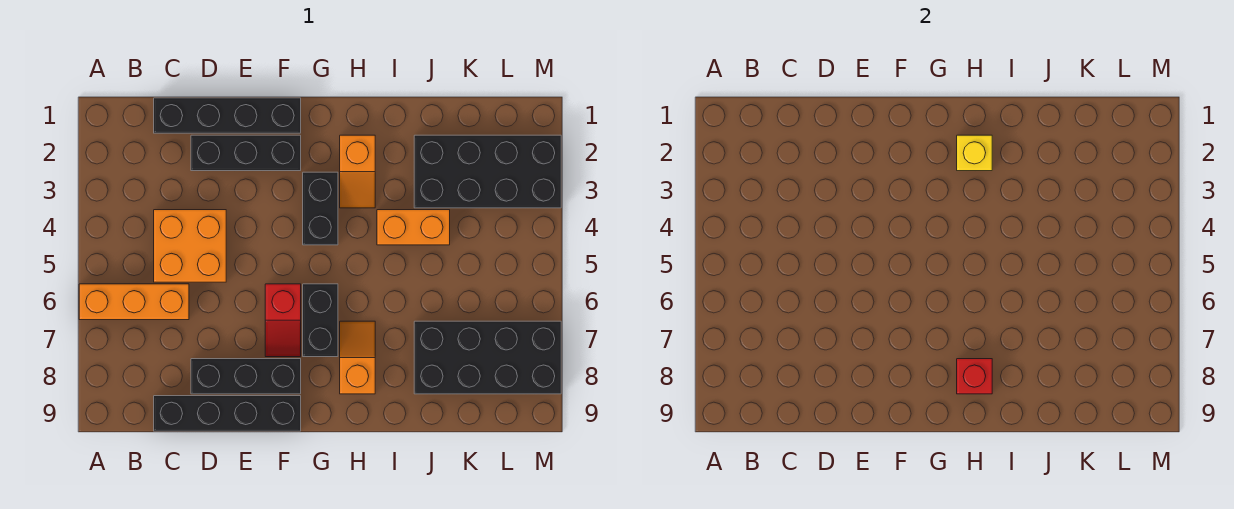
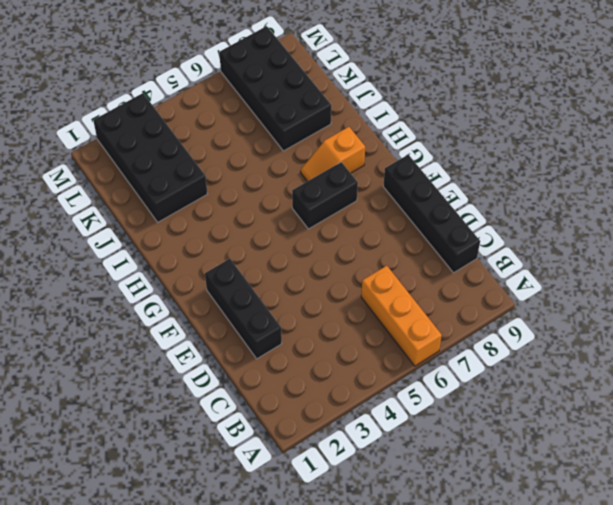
none -> black 1x4 brick [154,98,301,133]
none -> orange 2x2 brick [154,210,226,282]
none -> black 1x3 brick [191,359,301,394]

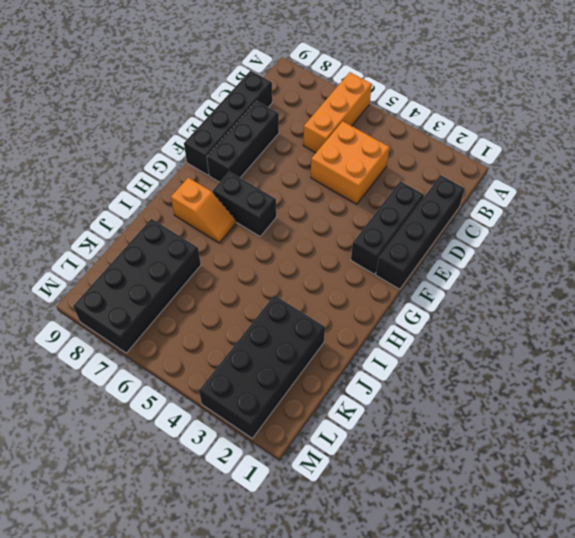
none -> red 1x2 slope [265,284,301,357]
none -> black 1x2 brick [303,172,338,245]
none -> orange 1x2 slope [340,135,375,208]

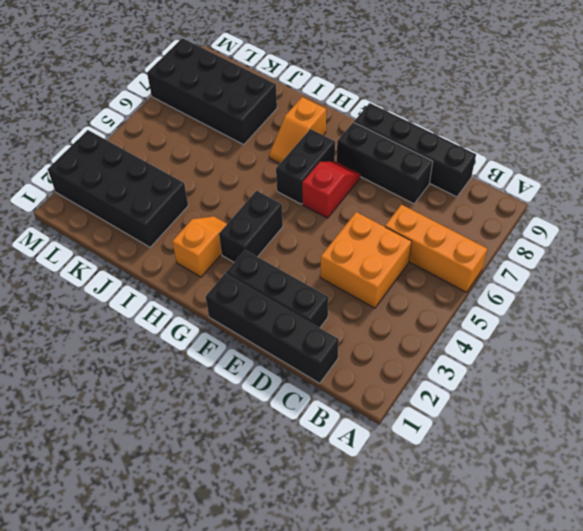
none -> orange 1x2 brick [377,210,450,245]
none -> yellow 1x1 brick [957,135,992,171]
none -> red 1x1 brick [957,359,992,394]

